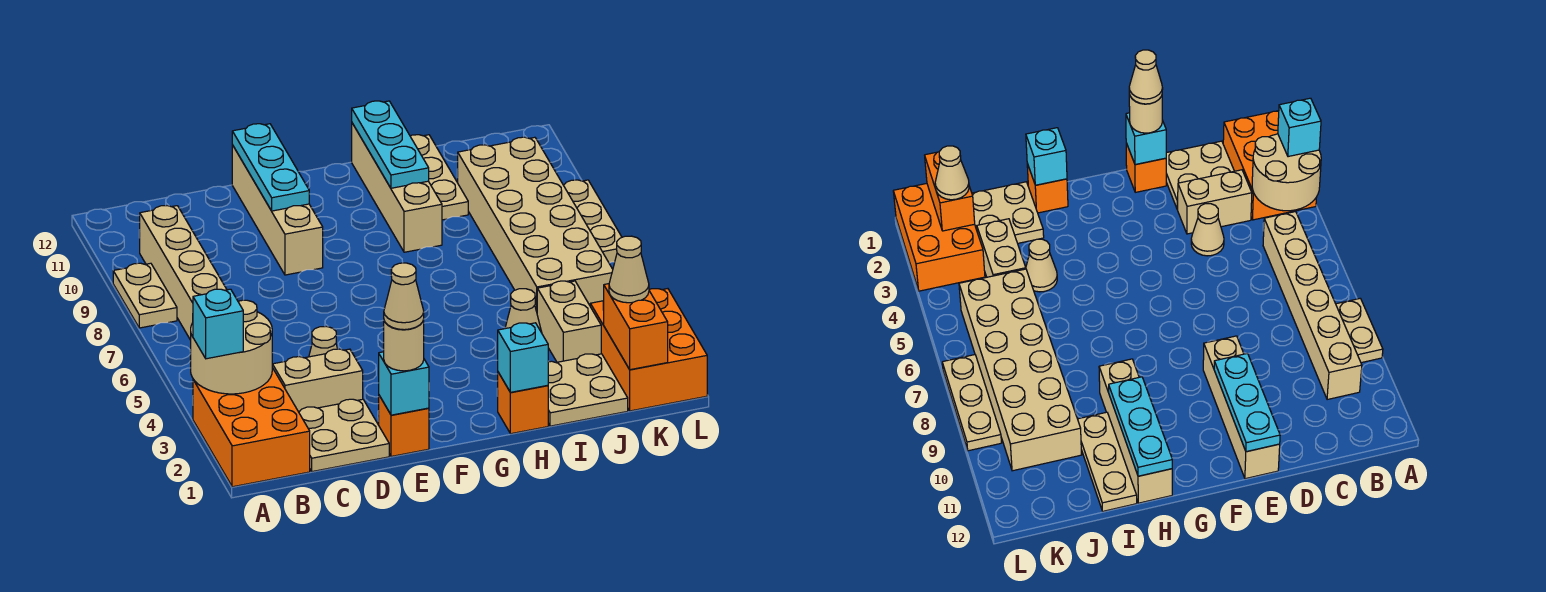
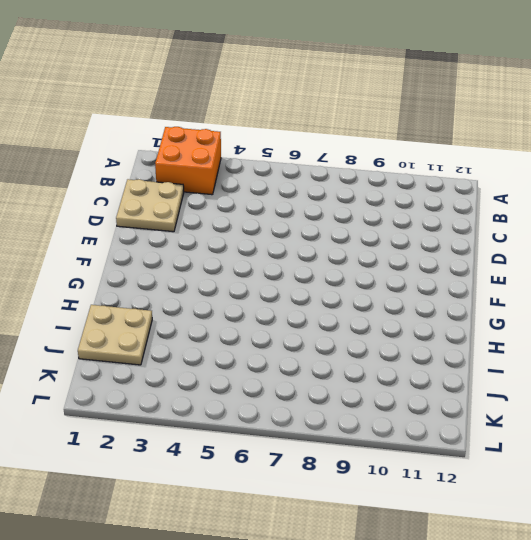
orange 2x2 brick [155,127,221,195] -> orange 2x3 brick [193,368,310,487]
none -> tan 1x2 plate [113,263,177,328]
none -> tan 1x6 brick [139,206,227,340]
none -> tan 1x2 brick [272,349,363,412]

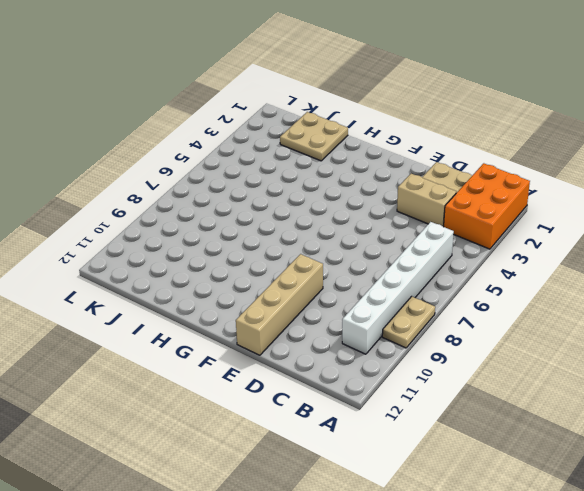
white 1x6 brick [342,222,454,354] -> tan 1x6 brick [139,206,227,340]
none -> tan 1x1 cone [309,326,337,357]
none -> orange 1x1 brick [379,396,429,456]
none -> orange 1x1 brick [497,372,548,434]

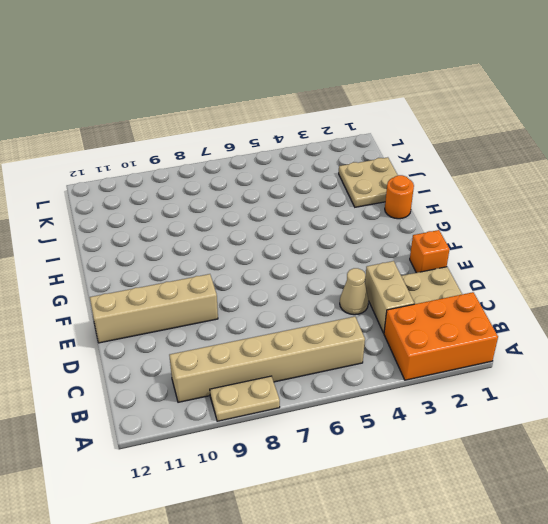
orange 1x1 round brick [385,175,414,219] -> orange 1x1 brick [497,372,548,434]
none -> tan 1x4 brick [352,123,442,252]
none -> tan 1x1 cone [505,289,542,333]
none -> tan 1x3 plate [410,135,468,220]

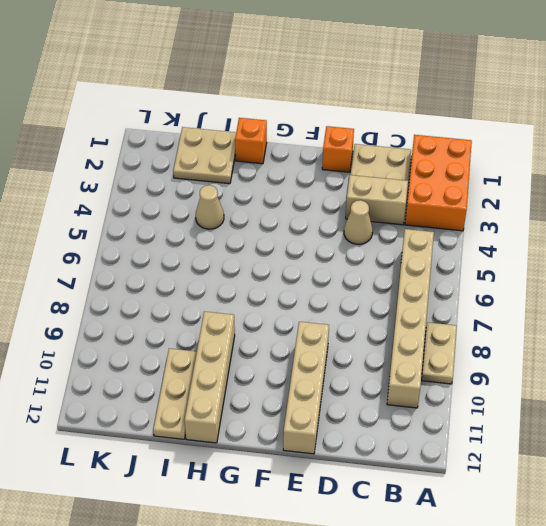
none -> tan 1x2 brick [537,281,601,362]
none -> tan 2x6 brick [457,137,613,311]
none -> orange 2x3 brick [590,289,707,411]

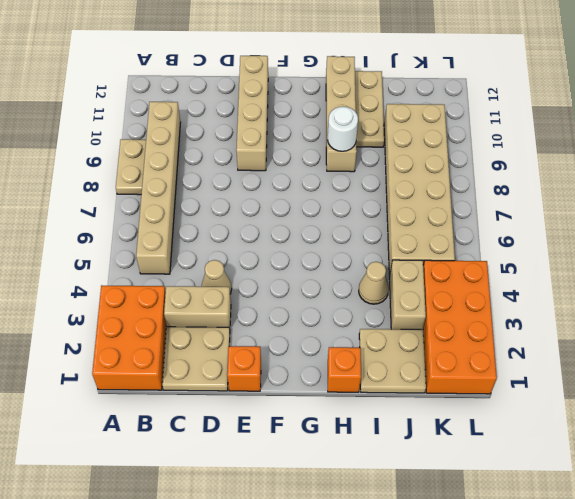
white 1x1 round brick [328,106,358,151] -> none
orange 2x4 brick [423,260,497,394] -> orange 2x3 brick [590,289,707,411]
none -> tan 1x3 plate [564,180,622,263]
none -> tan 2x2 round brick [191,300,272,394]
none -> cyan 1x1 brick [379,352,429,415]

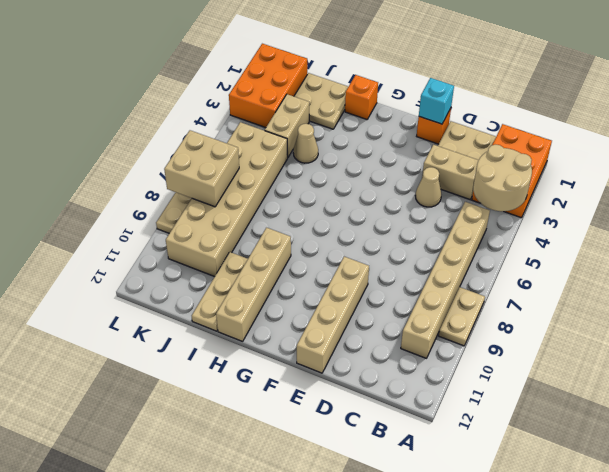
tan 2x2 brick [164,130,239,207] -> none
none -> cyan 1x3 plate [232,124,309,211]
none -> cyan 1x1 brick [498,323,549,392]
none -> cyan 1x3 plate [352,101,429,188]

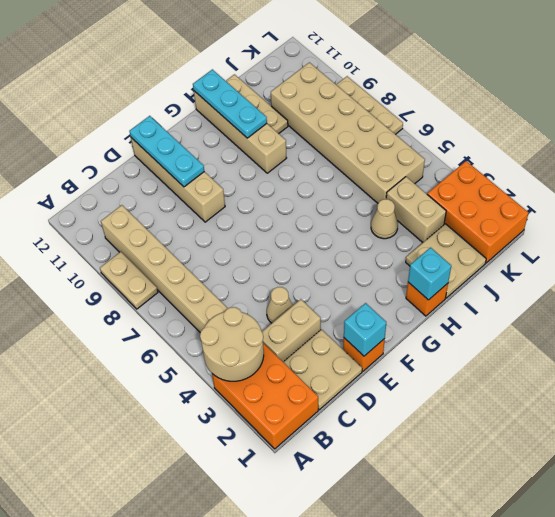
none -> orange 1x2 brick [604,284,668,370]
none -> cyan 1x1 brick [193,289,243,359]
none -> tan 1x1 round brick [384,320,424,371]

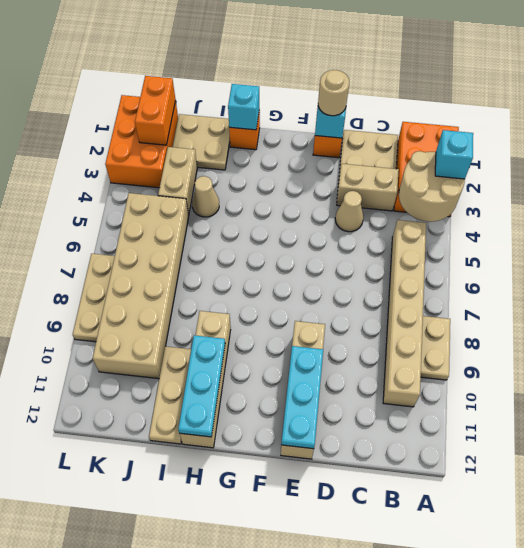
none -> tan 1x1 cone [609,236,649,303]
none -> tan 1x1 cone [384,263,424,330]

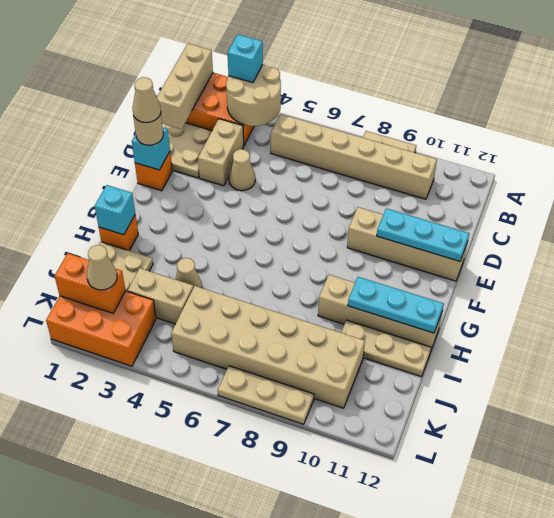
tan 1x3 brick [157,44,213,129] -> none

